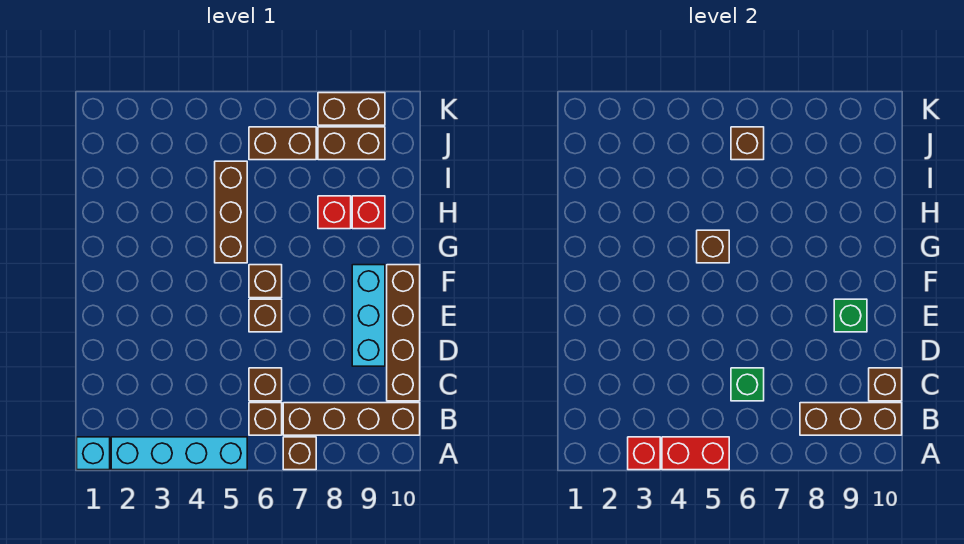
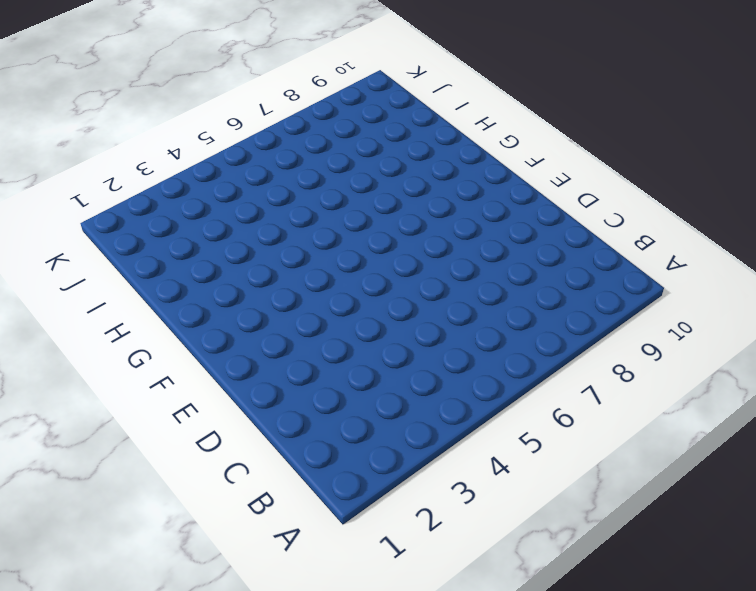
none -> cyan 1x1 brick [77,437,110,470]
none -> cyan 1x4 brick [111,437,247,470]
none -> brown 1x1 brick [283,437,316,470]

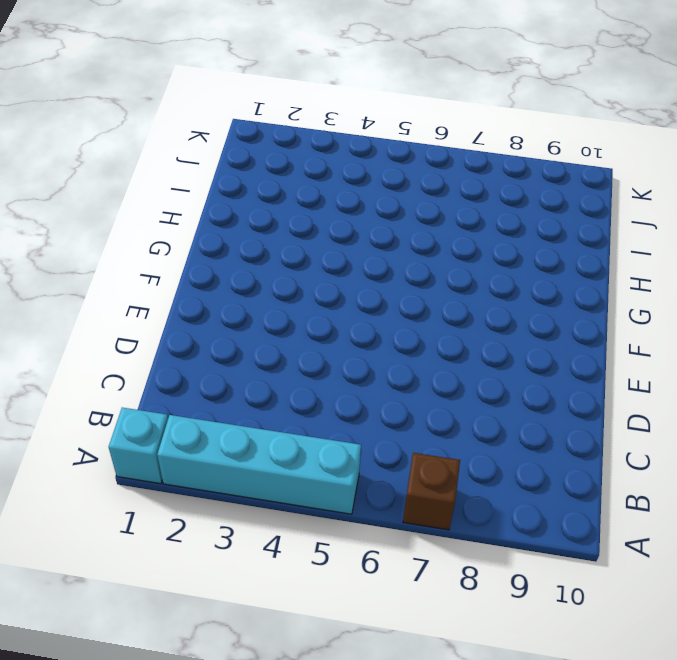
none -> brown 1x1 brick [249,403,282,435]
none -> brown 1x4 brick [283,403,420,435]
none -> brown 1x1 brick [249,368,282,401]

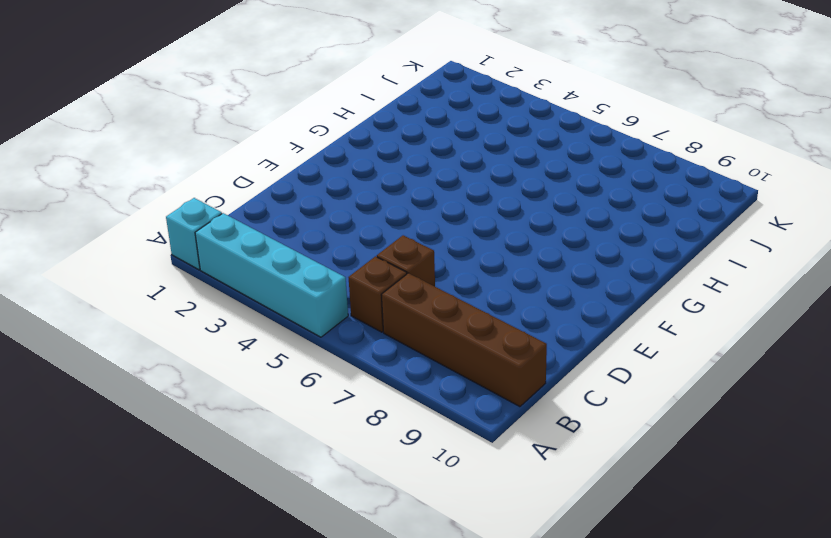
none -> brown 1x1 brick [283,437,316,470]
none -> brown 1x4 brick [387,265,420,401]
none -> cyan 1x3 brick [352,265,385,366]

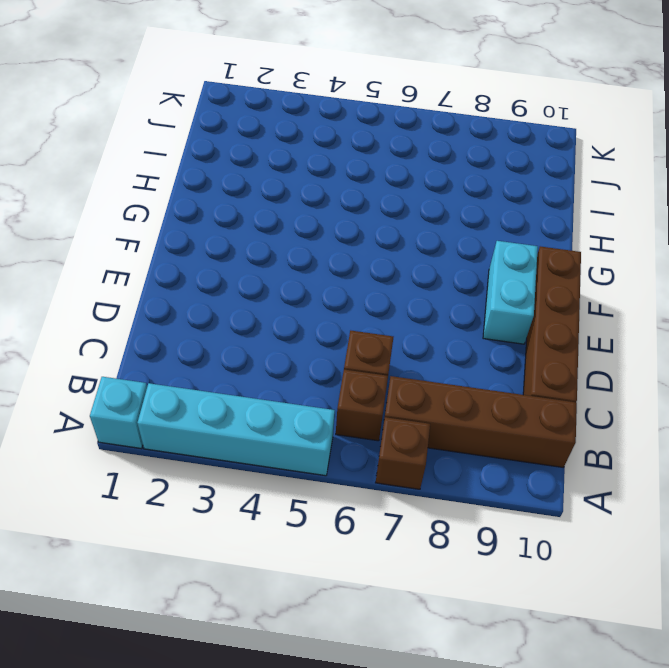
cyan 1x2 brick [483,241,538,344] -> cyan 1x3 brick [352,265,385,366]
none -> brown 1x1 brick [249,299,282,332]
none -> brown 1x1 brick [249,265,282,298]
none -> brown 1x3 brick [215,161,247,263]

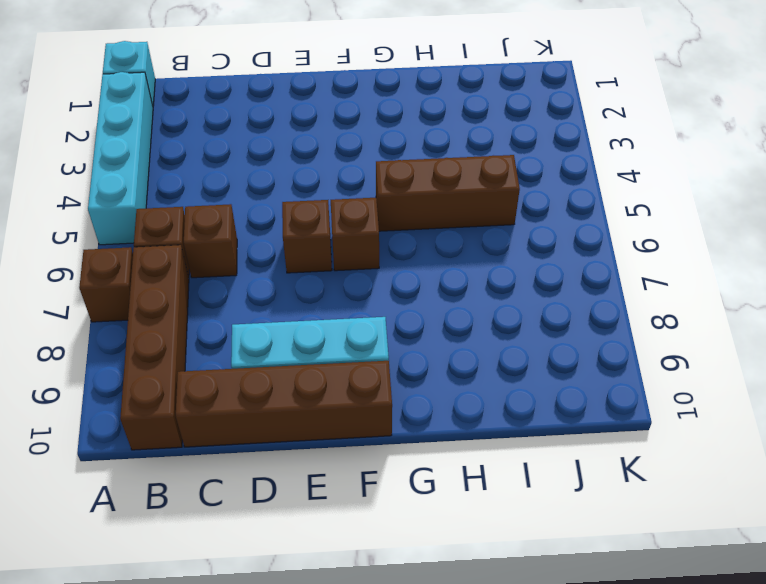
none -> red 1x1 brick [318,196,351,229]
none -> red 1x1 brick [352,196,385,229]
none -> brown 1x2 brick [249,127,316,160]

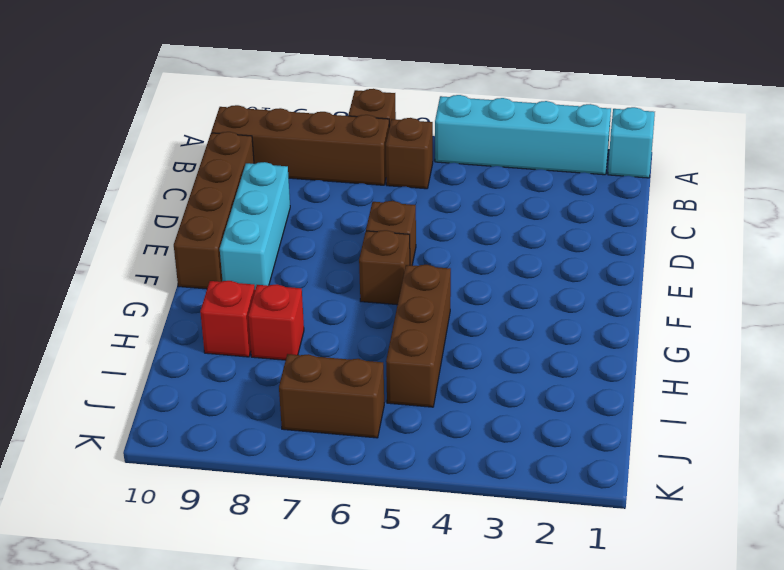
none -> brown 1x1 brick [249,368,282,401]
none -> brown 1x2 brick [318,127,385,160]
none -> brown 1x2 brick [318,93,385,125]

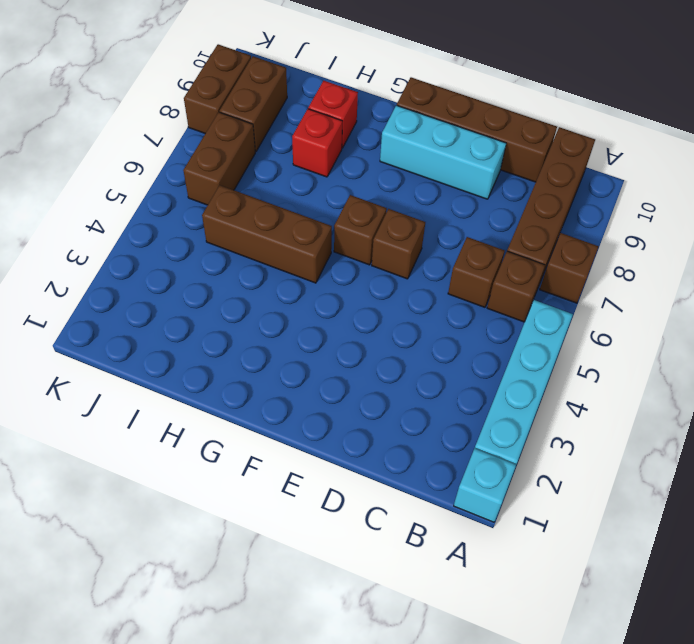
none -> red 1x1 brick [628,437,660,470]
none -> red 1x2 brick [662,437,729,470]
none -> brown 1x3 brick [800,403,902,435]

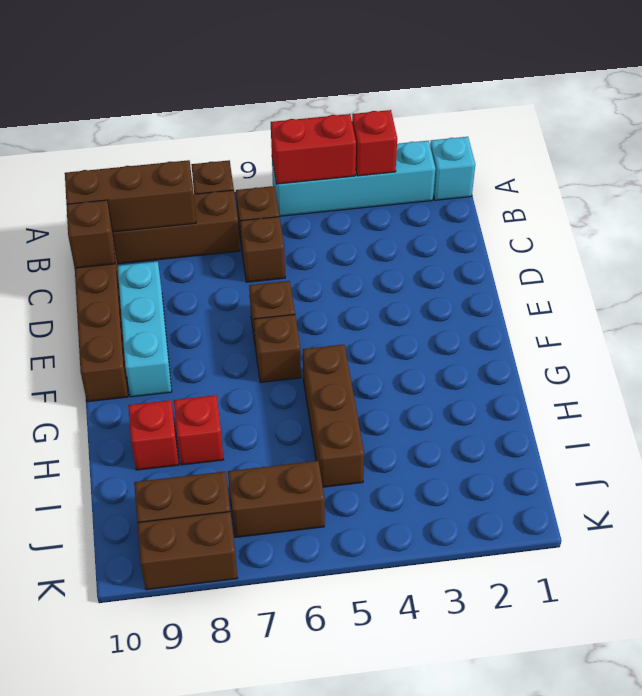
none -> green 1x1 brick [731,368,764,401]
none -> green 1x1 brick [834,299,867,332]
none -> brown 1x1 brick [697,230,729,263]

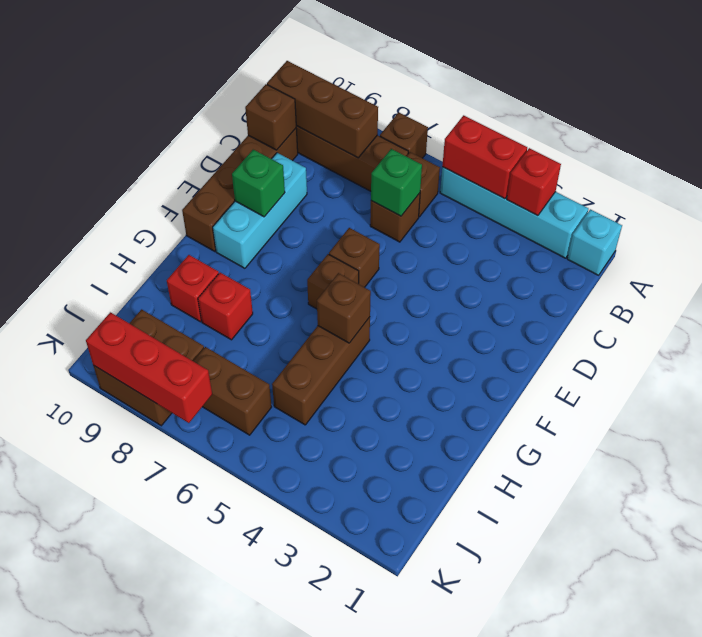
red 1x3 brick [86,312,212,423] -> none
none -> brown 1x1 brick [731,127,764,160]

